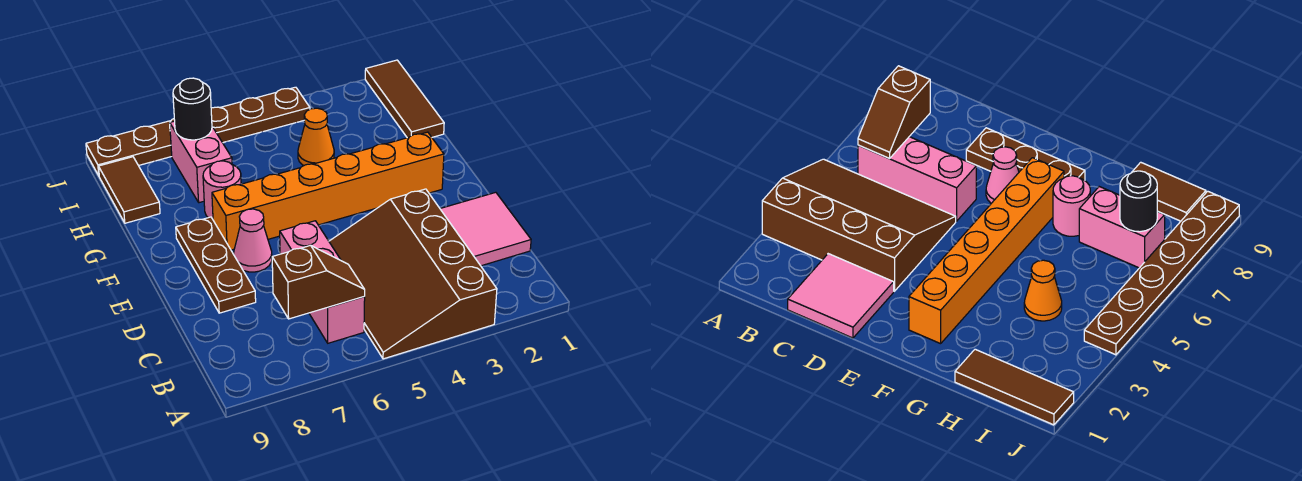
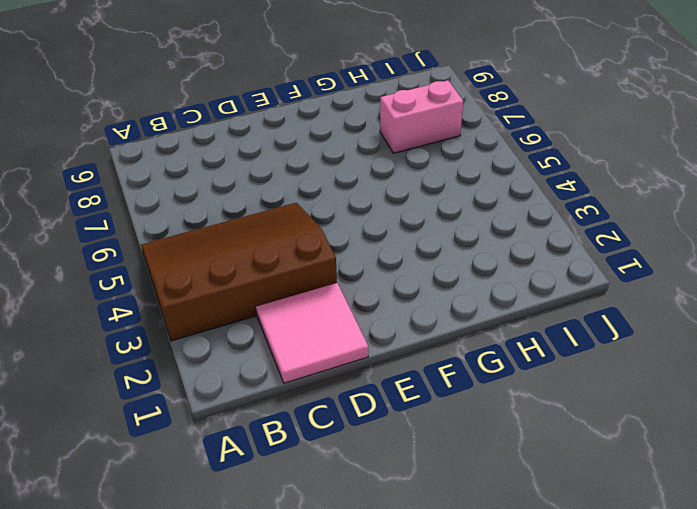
none -> pink 1x3 brick [280,221,365,343]
none -> brown 1x3 plate [176,217,256,313]
none -> pink 1x1 cone [234,209,272,272]

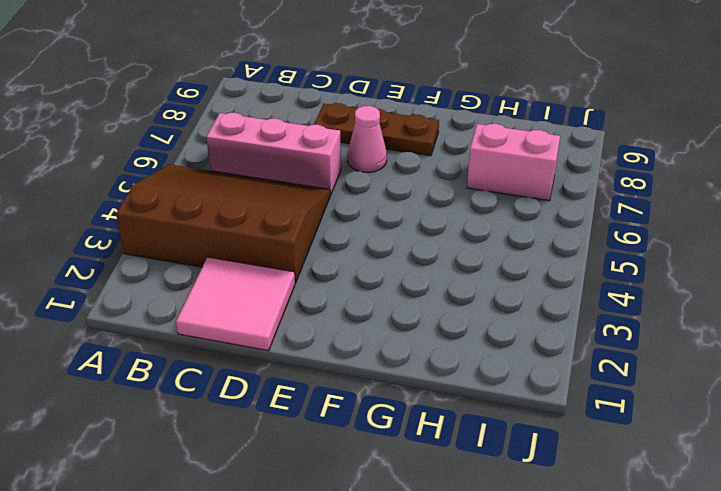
none -> orange 1x6 brick [212,132,444,250]
none -> pink 1x1 round brick [203,161,241,219]
none -> brown 1x3 tile [365,60,444,138]

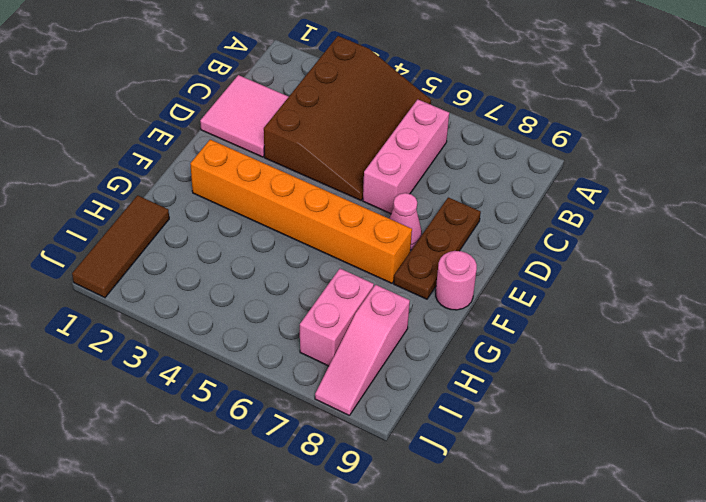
pink 1x1 round brick [436,251,477,310] -> pink 1x1 round brick moved to [203,161,241,219]
pink 1x3 slope [315,285,410,416] -> brown 1x6 plate [86,87,310,175]
none -> orange 1x1 cone [298,108,334,166]
none -> brown 1x2 tile [99,157,160,223]
none -> brown 1x2 slope [272,245,365,319]

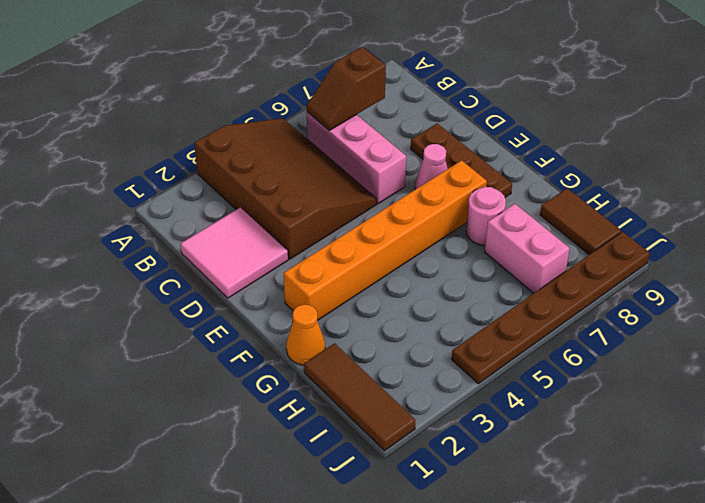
orange 1x1 cone [286,305,325,365] -> orange 1x1 cone moved to [298,108,334,166]
none -> black 1x1 round brick [173,78,212,140]

